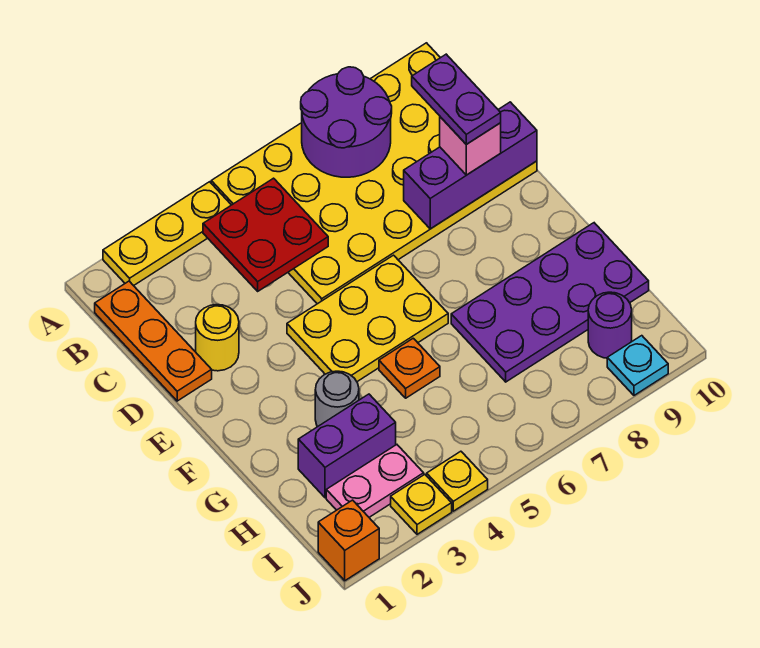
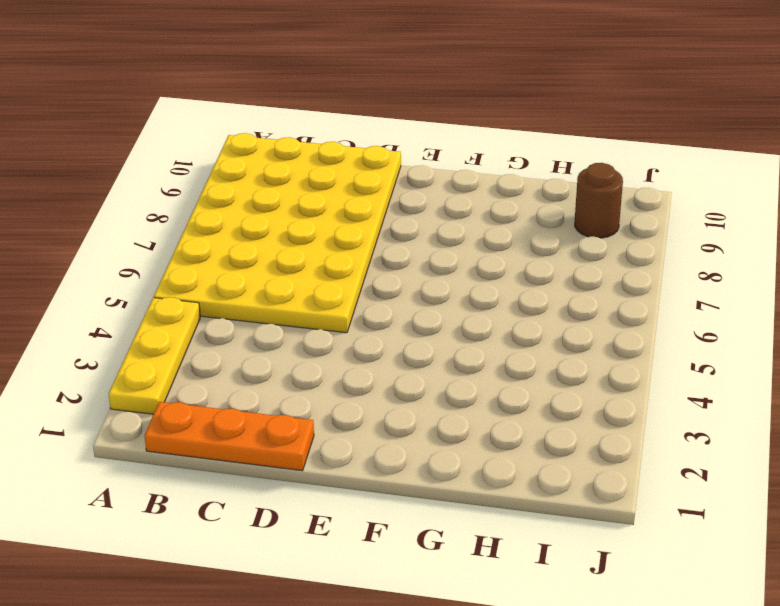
brown 1x1 round brick [575,163,623,238] -> purple 1x1 round brick [588,292,632,358]
none -> yellow 1x1 round brick [196,305,239,371]
none -> yellow 2x3 plate [287,255,448,382]
none -> grey 1x1 round brick [315,371,359,427]

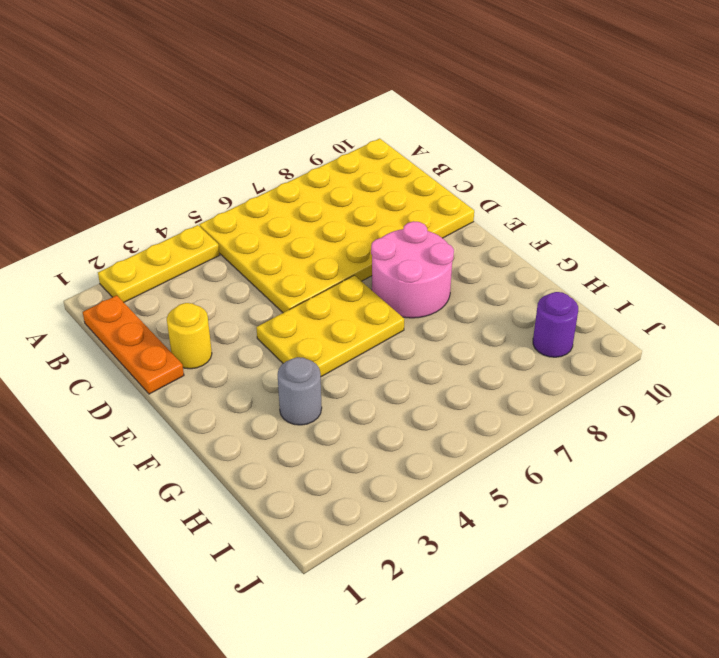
pink 2x2 round brick [371,221,454,318] -> none
none -> orange 1x1 plate [379,338,440,398]
none -> purple 2x4 plate [451,223,649,382]
none -> purple 1x2 brick [298,394,396,498]

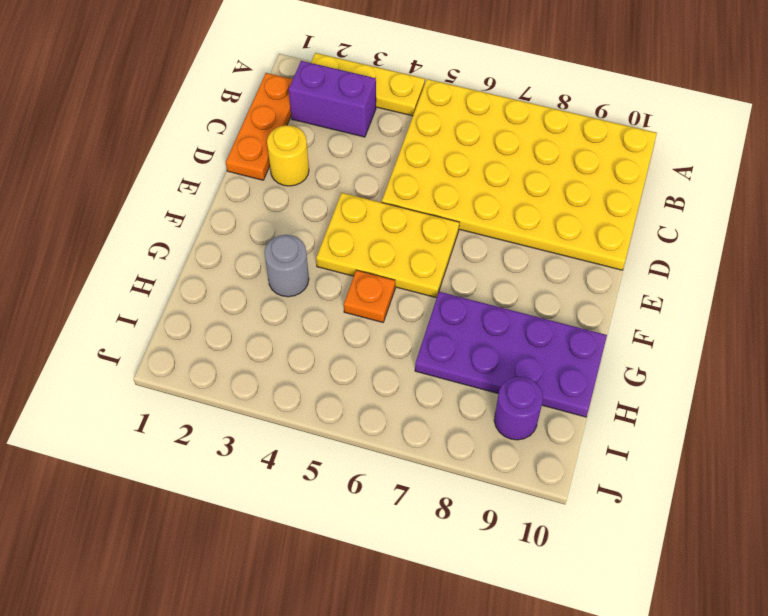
purple 1x2 brick [289,61,376,137] -> purple 1x2 brick moved to [298,394,396,498]
none -> pink 1x2 plate [326,445,424,517]
none -> orange 1x1 brick [318,500,379,581]
none -> yellow 1x1 plate [391,474,452,534]

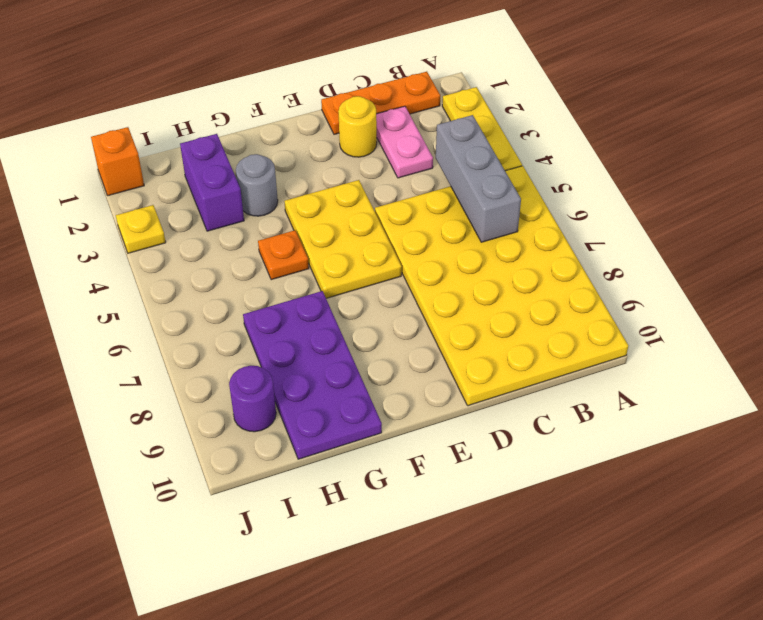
grey 1x3 brick [436,115,521,242] -> red 2x2 plate [203,178,328,291]
pink 1x2 plate [376,106,433,178] -> pink 1x2 plate moved to [326,445,424,517]
none -> yellow 1x1 plate [427,451,488,511]
none -> cyan 1x1 plate [607,336,668,395]
none -> purple 2x2 round brick [301,67,392,177]

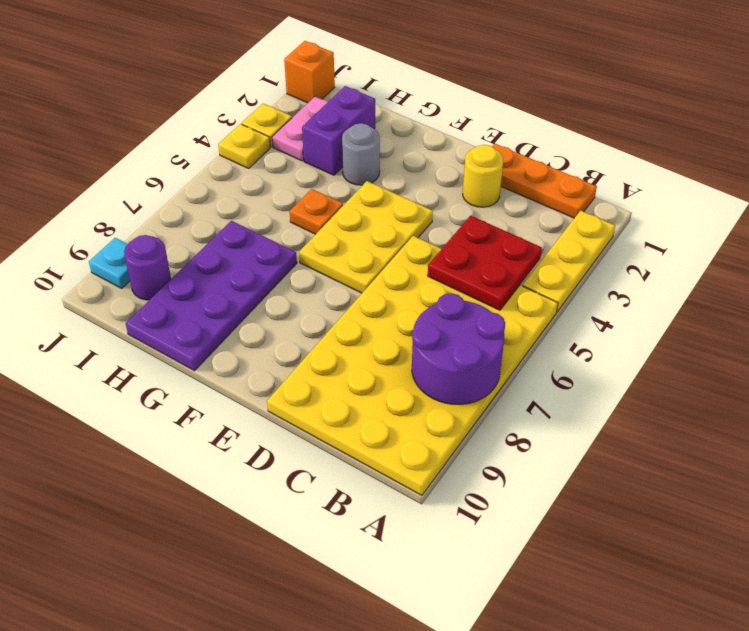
none -> purple 1x3 brick [404,102,537,229]
none -> pink 1x1 brick [440,117,501,175]
none -> purple 1x2 plate [412,54,501,144]

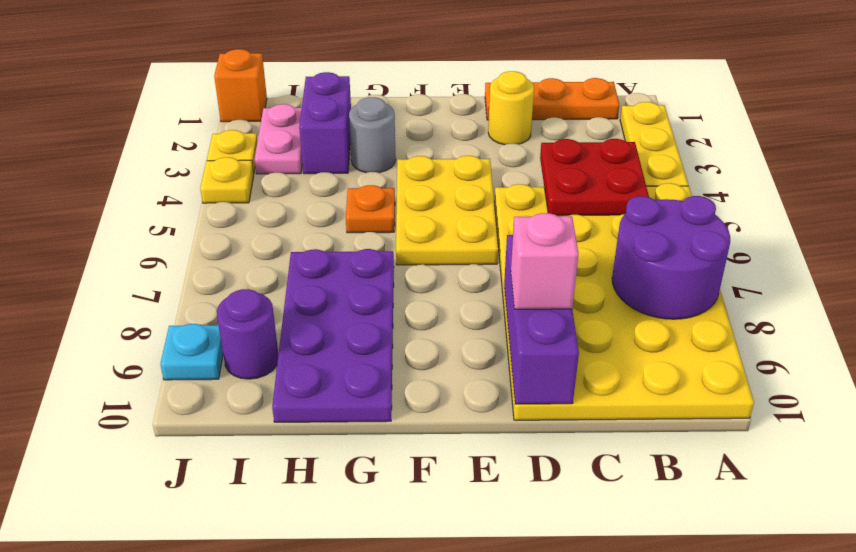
none -> purple 1x2 plate [412,54,501,144]

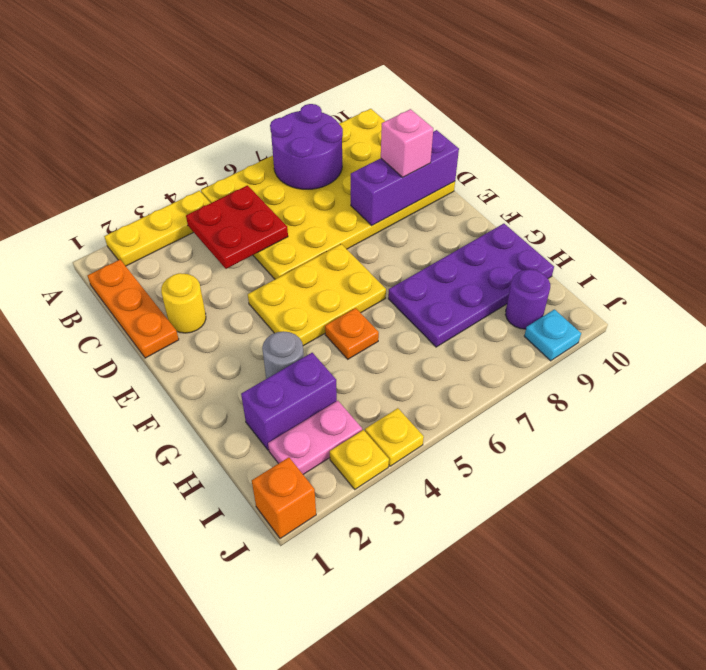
none -> purple 1x2 plate [412,54,501,144]

